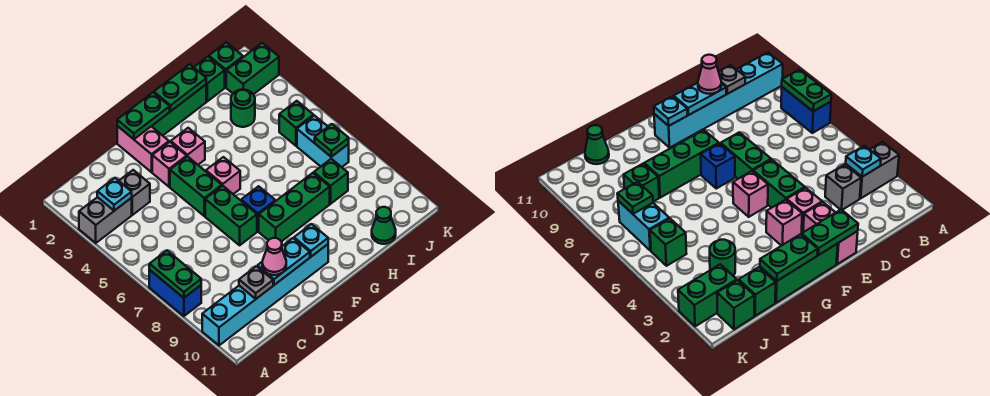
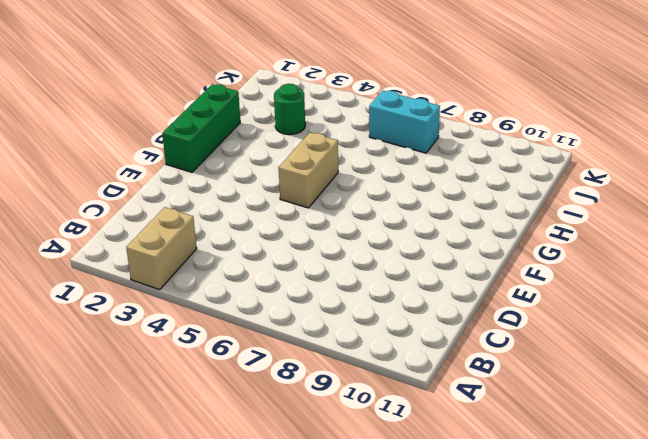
tan 1x2 brick [126,207,197,290] -> grey 1x2 brick [79,197,132,243]
tan 1x2 brick [279,133,338,208] -> pink 1x1 brick [206,157,240,194]
none -> blue 1x2 brick [149,270,201,316]
none -> cyan 1x6 brick [202,244,328,345]
none -> grey 1x1 brick [119,170,150,215]
none -> pink 1x2 brick [117,126,169,172]

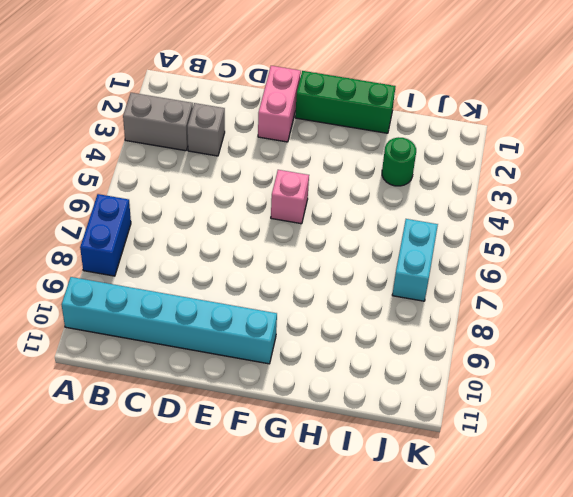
none -> pink 1x1 brick [152,142,187,187]
none -> green 1x2 brick [170,156,222,216]
none -> green 1x2 brick [205,186,257,245]
none -> pink 1x1 brick [171,128,205,165]

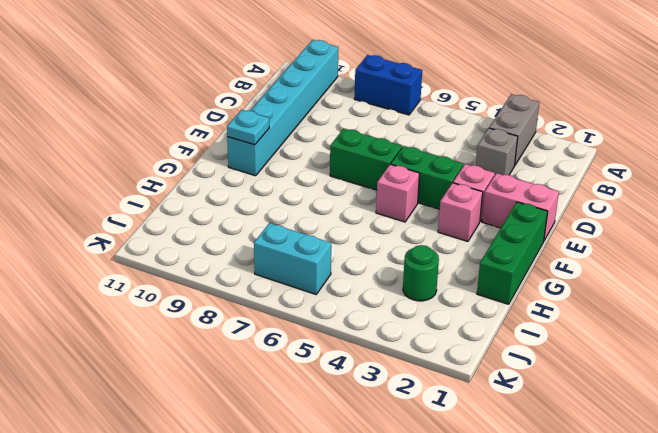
none -> blue 1x1 brick [241,186,275,231]
none -> green 1x3 brick [259,173,330,242]
none -> green 1x1 brick [194,57,225,101]
none -> green 1x1 brick [314,159,348,204]

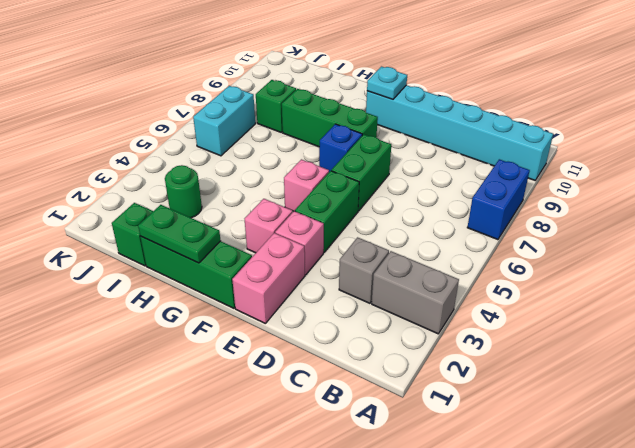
none -> green 1x1 cone [372,207,396,244]
none -> green 1x1 brick [209,42,243,87]
none -> green 1x2 brick [226,43,279,94]
none -> green 1x1 brick [279,101,314,146]

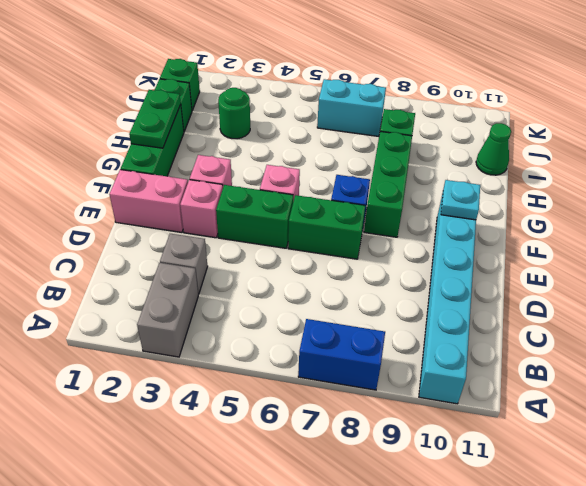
none -> green 1x2 brick [226,43,279,94]
none -> green 1x1 brick [279,101,314,146]
none -> green 1x2 plate [149,251,201,298]
none -> cyan 1x1 plate [97,178,132,211]

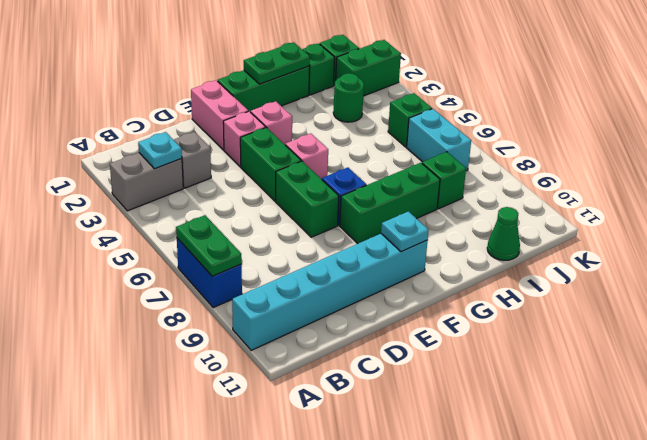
none -> grey 1x1 plate [239,266,273,299]
none -> cyan 1x2 plate [257,238,310,285]
none -> green 1x2 plate [117,93,170,139]
none -> green 1x1 plate [315,124,349,157]

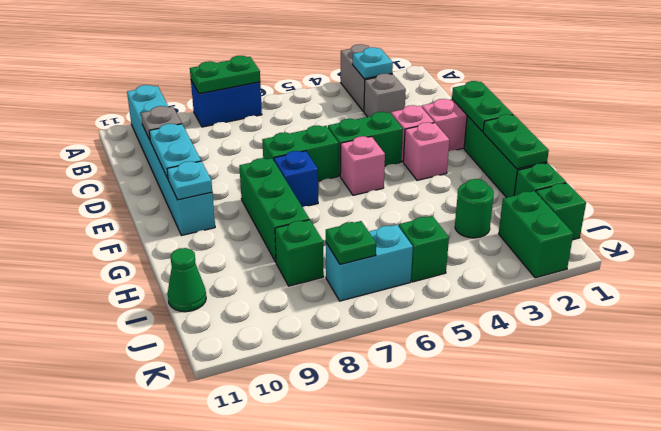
none -> pink 1x1 cone [262,238,286,275]

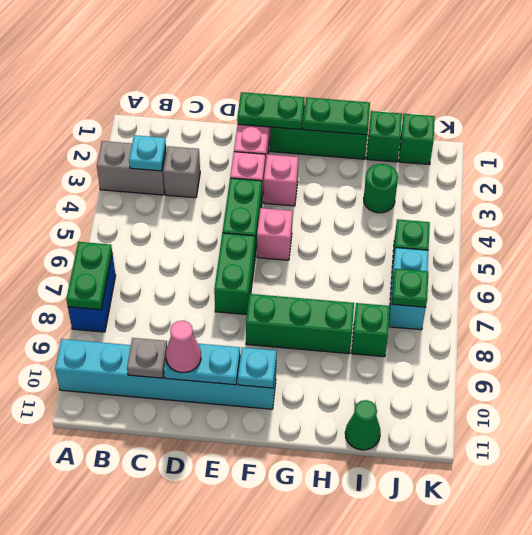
none -> blue 1x1 brick [241,186,275,231]
none -> green 1x2 brick [226,43,279,94]

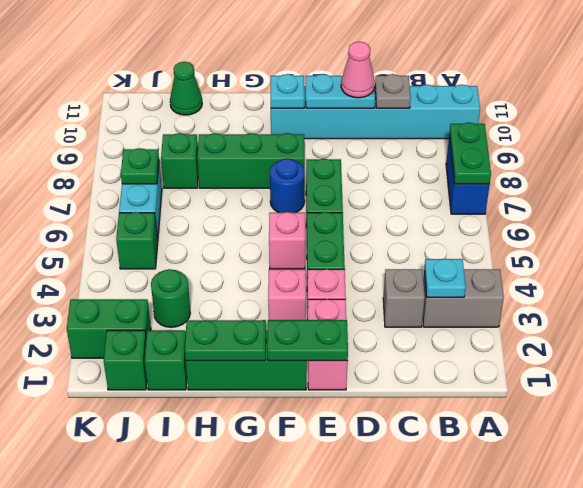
blue 1x1 round brick [270,159,305,213] -> blue 1x1 brick [241,186,275,231]

